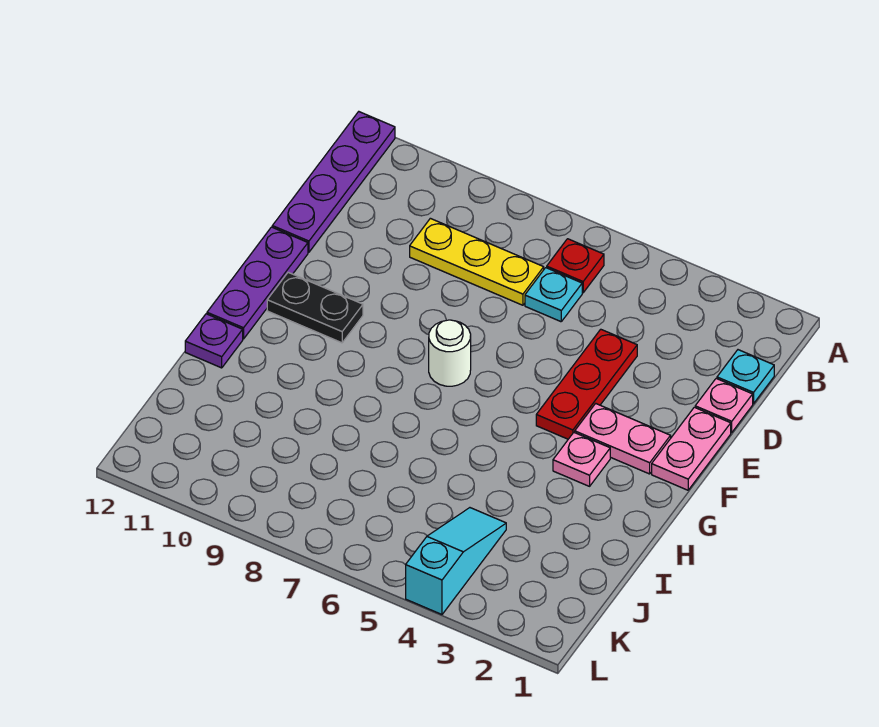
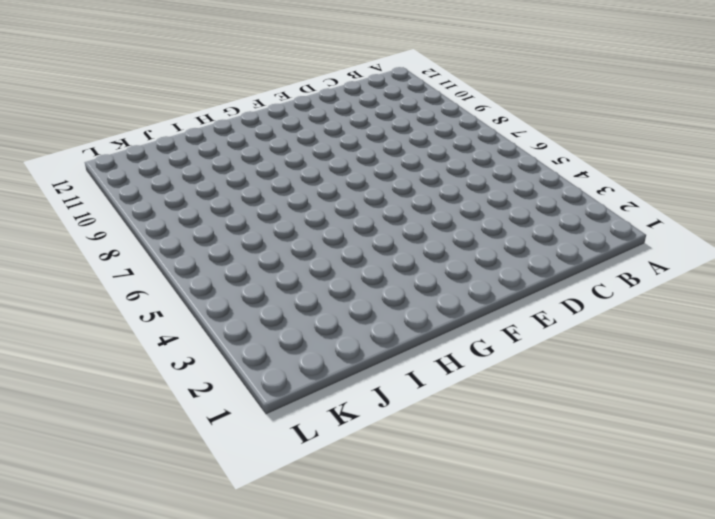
none -> purple 1x4 plate [272,112,395,252]
none -> red 1x1 plate [547,239,604,293]
none -> cyan 1x1 plate [717,350,774,404]

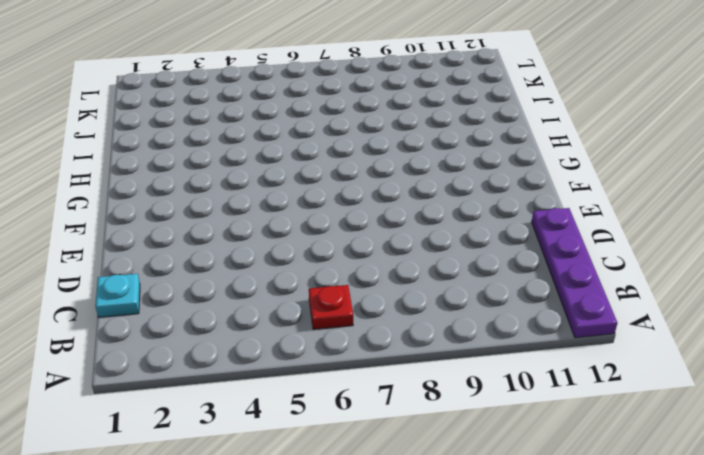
none -> cyan 1x1 plate [525,268,582,322]
none -> yellow 1x3 plate [410,218,544,305]
none -> pink 1x1 plate [695,379,753,432]

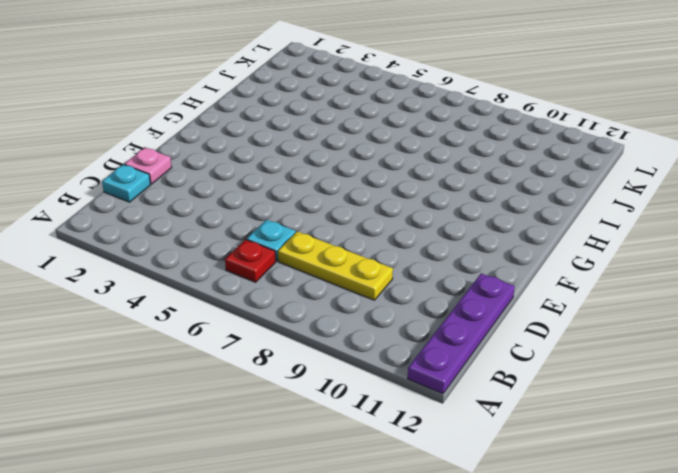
none -> red 1x3 plate [536,329,637,439]
none -> pink 1x2 plate [652,407,731,490]
none -> purple 1x3 plate [207,227,308,339]

